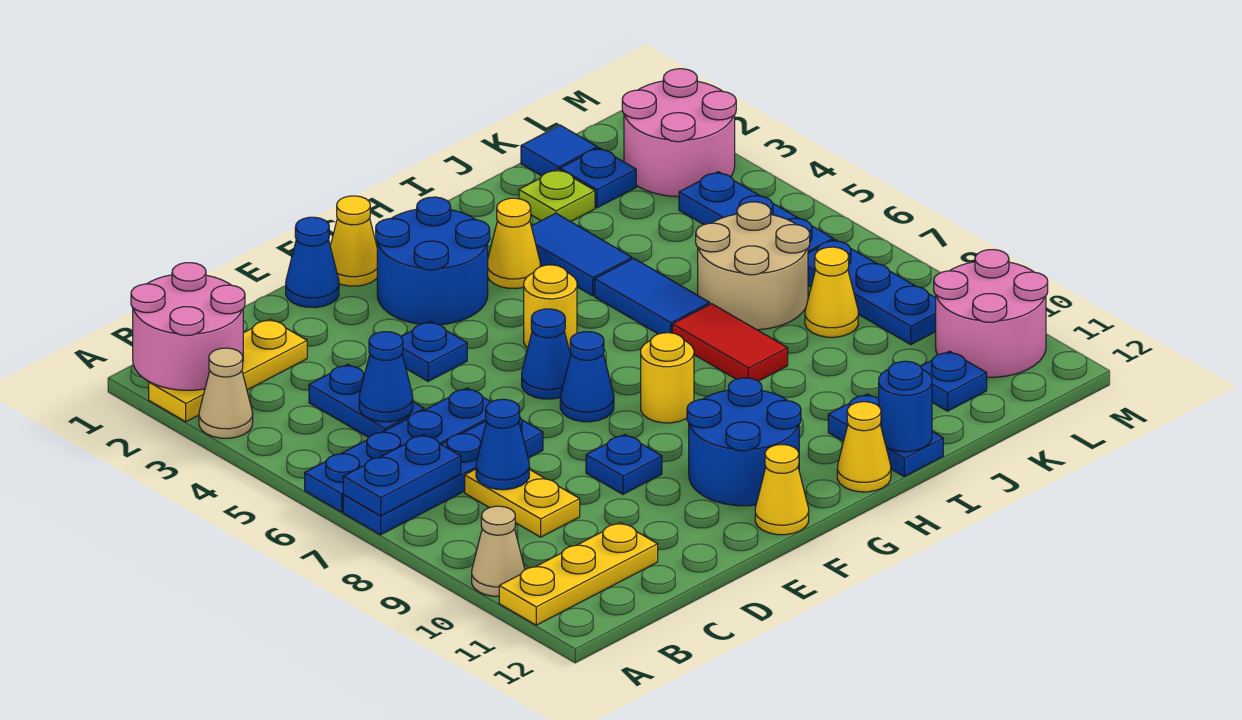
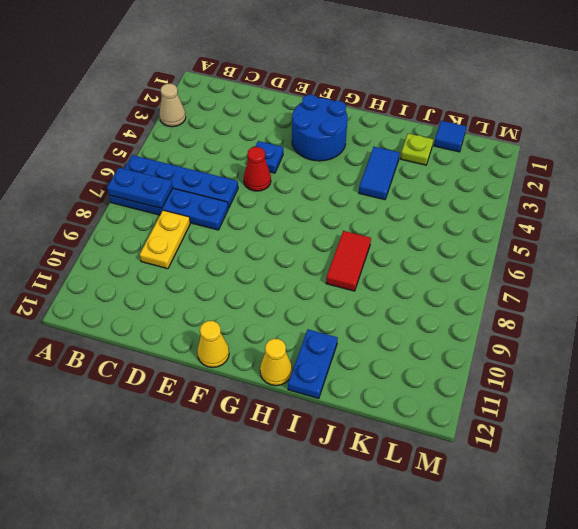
red 1x1 cone [244,147,271,191] -> none
none -> yellow 1x3 plate [149,319,307,422]
none -> tan 1x1 cone [472,506,525,596]
none -> yellow 1x3 plate [499,522,658,625]
none -> blue 1x2 plate [309,364,424,437]

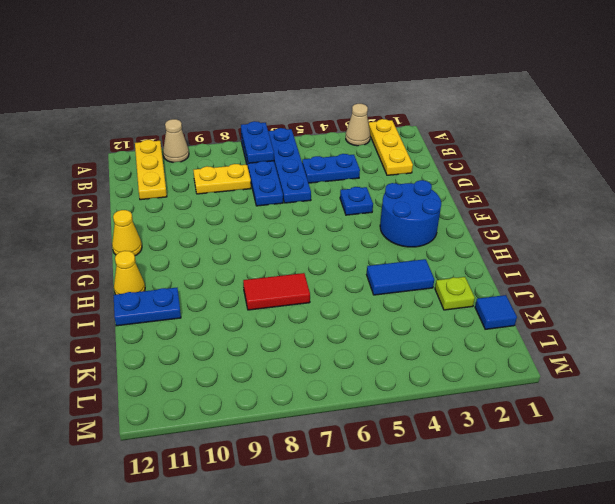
none -> blue 1x1 cone [286,217,339,308]
none -> blue 1x1 plate [586,435,662,494]
none -> yellow 1x1 cone [330,196,377,286]
none -> blue 1x1 cone [522,309,571,399]

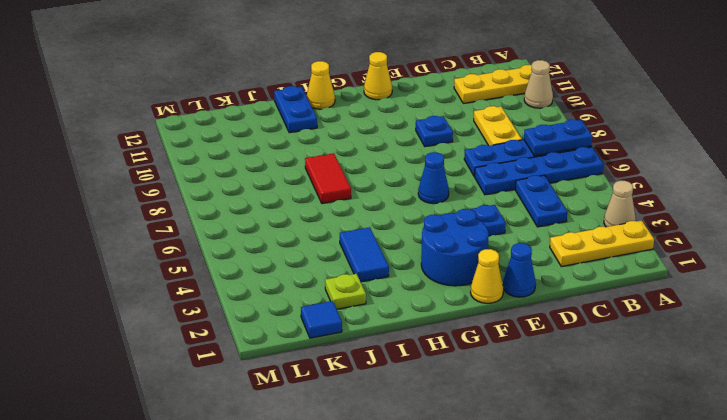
none -> blue 1x1 cone [560,332,614,422]
none -> blue 2x2 round brick [687,378,801,506]
none -> yellow 1x1 round brick [524,265,577,351]
none -> yellow 1x1 round brick [641,333,694,423]

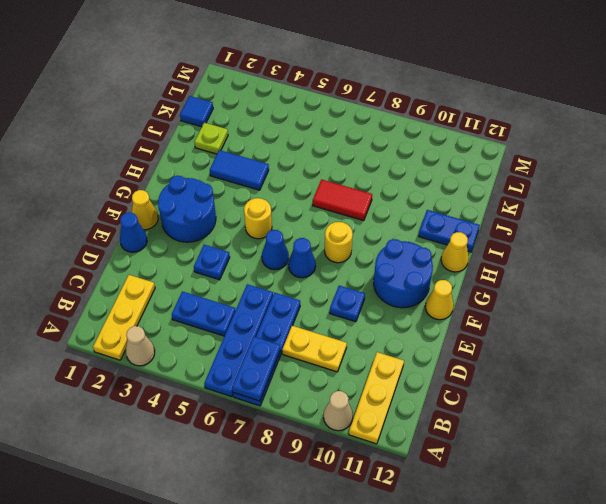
none -> yellow 1x1 cone [488,198,540,289]
none -> blue 1x2 tile [595,258,710,334]
none -> tan 2x2 round brick [696,202,810,330]
none -> blue 1x1 plate [560,148,636,208]

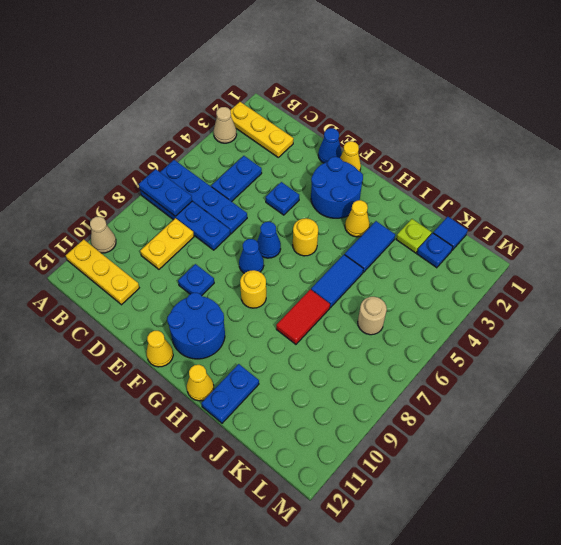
tan 1x1 round brick [358,297,387,335] -> tan 2x2 round brick [696,202,810,330]
none -> yellow 1x1 cone [805,247,858,337]
none -> blue 1x1 plate [920,351,987,411]
none -> pink 2x2 round brick [622,69,736,197]
none -> blue 1x3 plate [679,172,833,253]

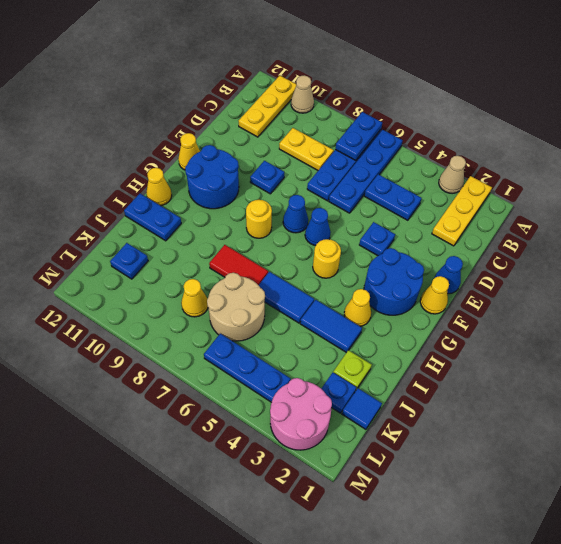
none -> blue 1x3 plate [808,240,936,344]
none -> pink 2x2 round brick [934,250,1048,377]
none -> pink 2x2 round brick [131,263,245,390]
none -> blue 1x1 cone [359,332,413,422]

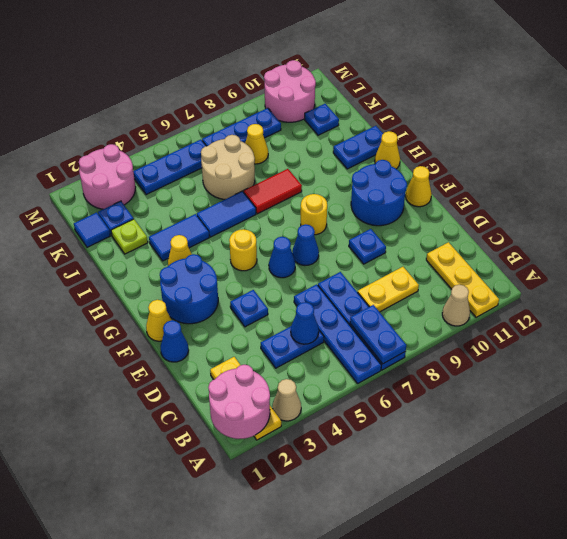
none -> blue 1x1 cone [476,399,529,490]
none -> blue 1x1 round brick [879,361,932,452]

